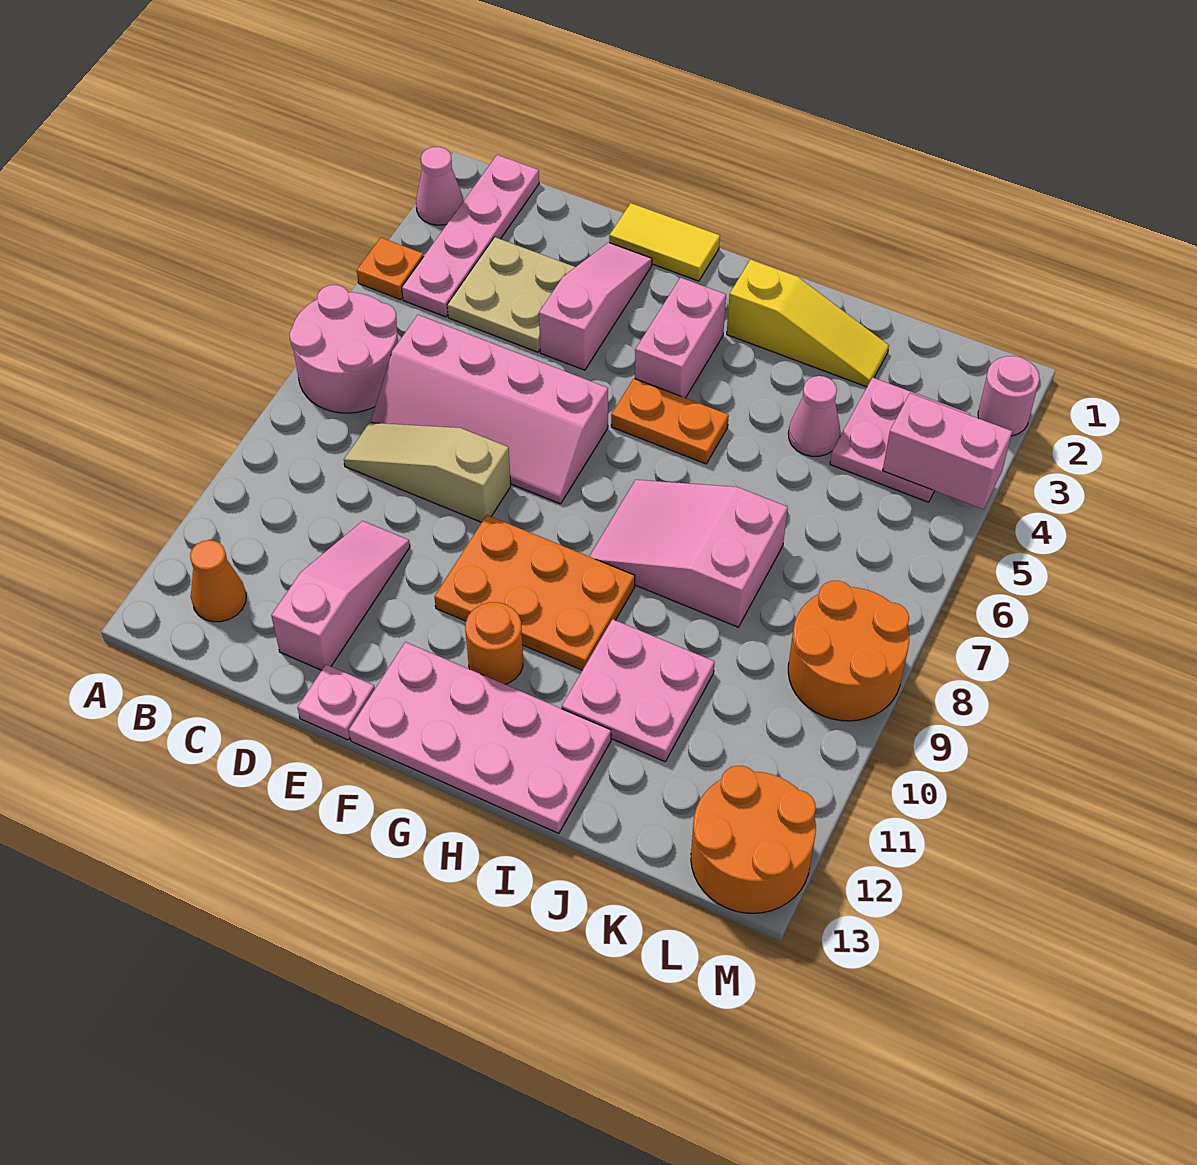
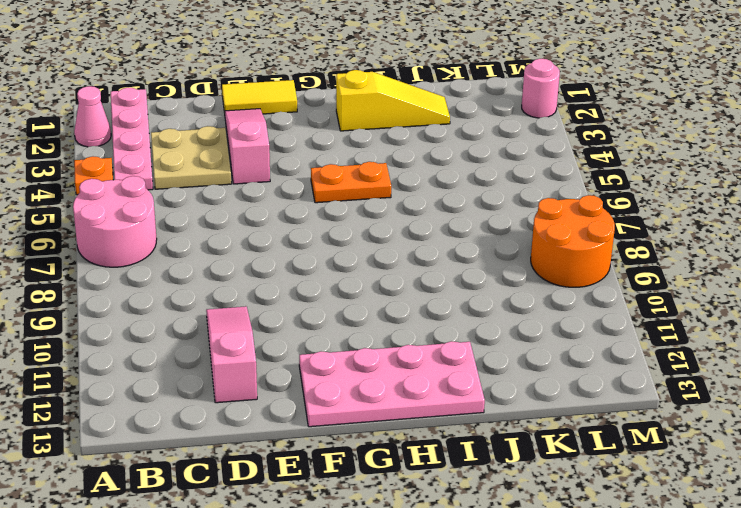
none -> orange 1x1 cone [190,540,246,622]
none -> pink 2x4 slope [371,315,608,504]
none -> tan 1x3 slope [344,423,511,522]

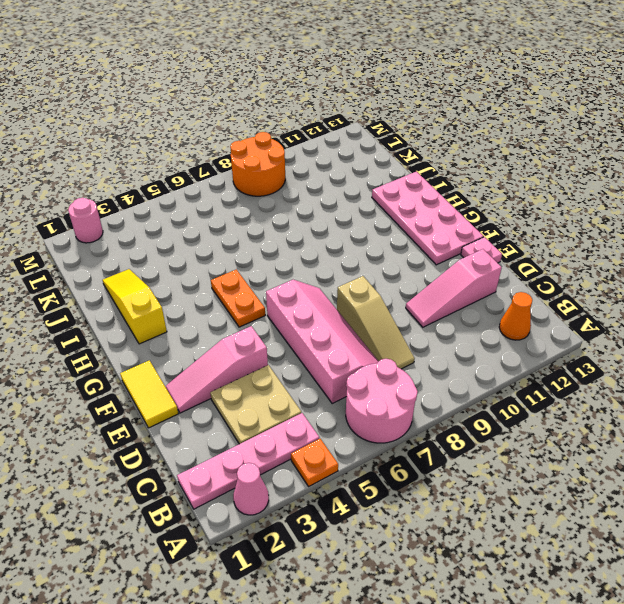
none -> orange 2x3 plate [434,515,635,670]
none -> pink 1x2 brick [635,278,726,398]
none -> orange 1x1 round brick [465,602,523,684]

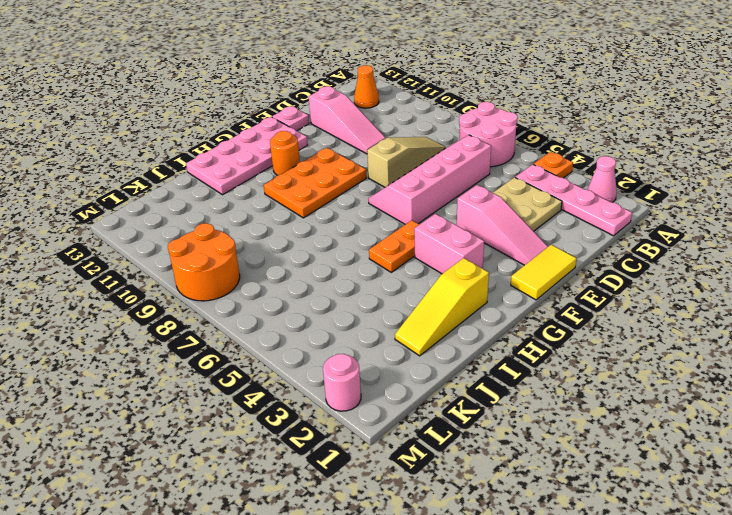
none -> pink 2x3 slope [589,480,788,627]
none -> pink 2x2 plate [562,619,715,762]
none -> pink 1x1 cone [788,376,840,456]

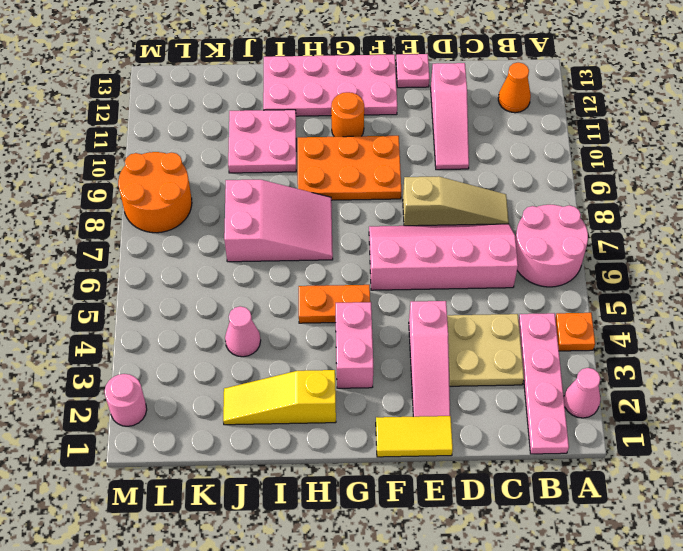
none -> pink 2x2 plate [830,377,970,502]
none -> orange 2x2 round brick [691,766,816,913]
none -> pink 1x2 brick [883,393,1012,509]

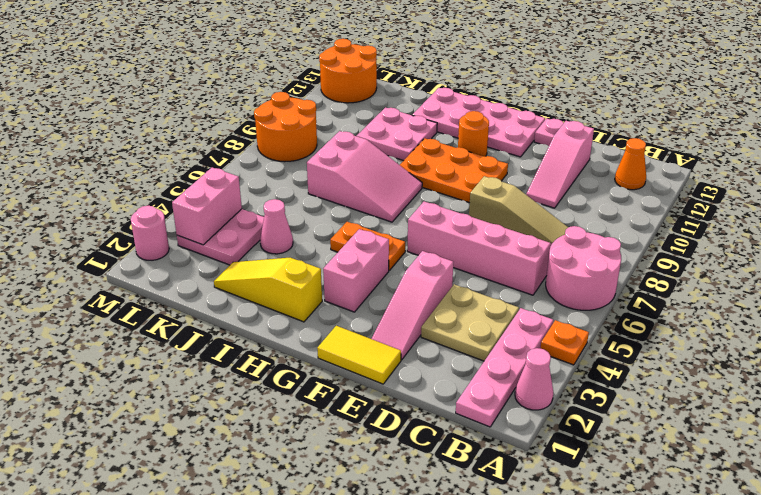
pink 1x2 brick [172,168,242,245] -> pink 1x2 brick turned to [883,393,1012,509]

